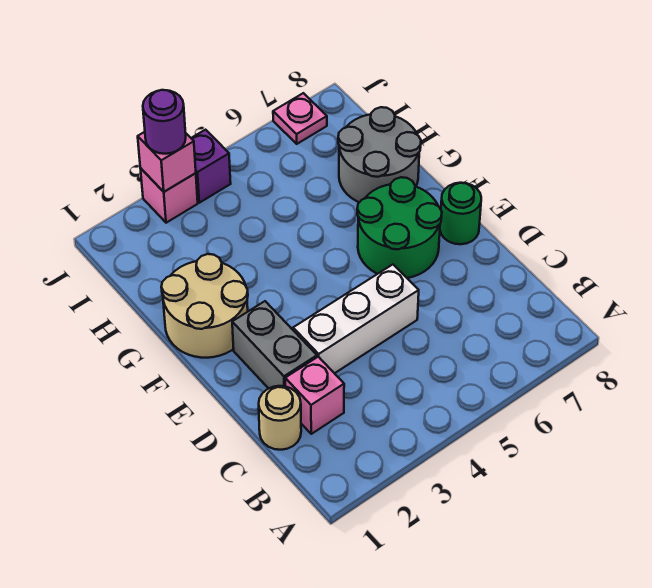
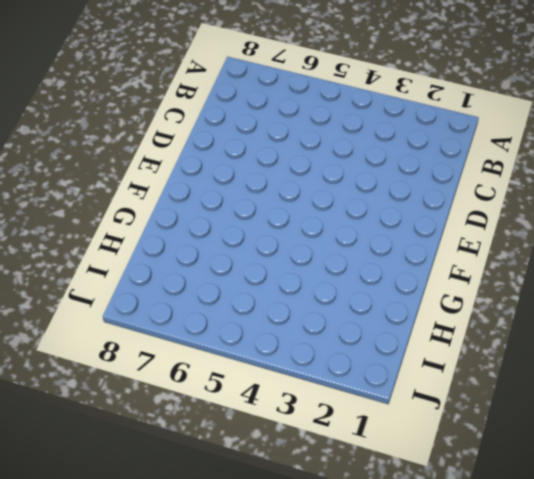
none -> tan 1x1 round brick [259,386,301,450]
none -> pink 1x1 brick [285,357,344,434]
none -> grey 1x2 brick [232,301,317,389]

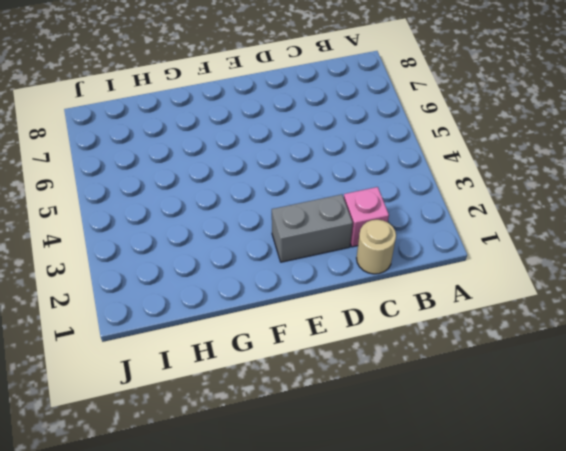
none -> white 1x3 brick [293,265,419,373]
none -> green 2x2 round brick [357,177,442,278]
none -> green 1x1 round brick [440,183,481,244]

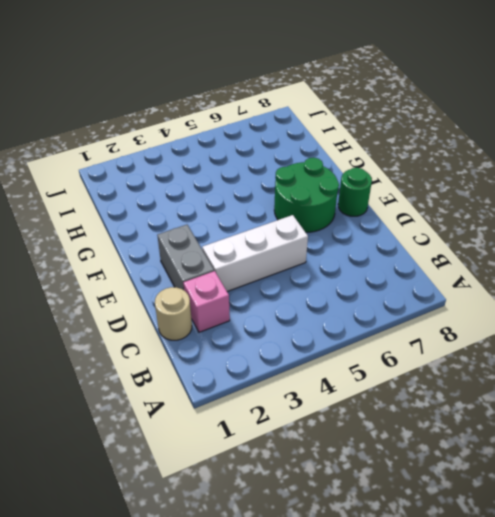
none -> tan 2x2 round brick [161,254,248,358]
none -> grey 2x2 round brick [338,107,421,202]
none -> pink 1x1 brick [140,168,198,223]

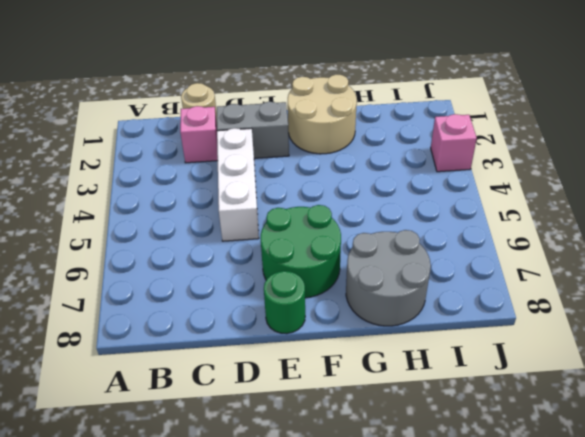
none -> purple 1x1 brick [191,130,231,203]
none -> pink 1x1 plate [273,93,327,144]
none -> pink 1x1 brick [138,132,196,192]

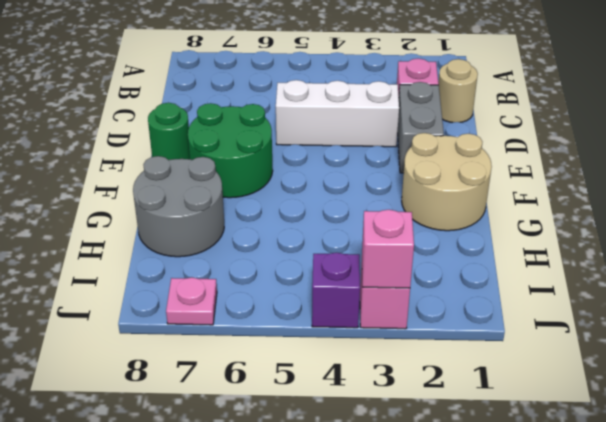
none -> purple 1x1 round brick [143,90,186,154]

